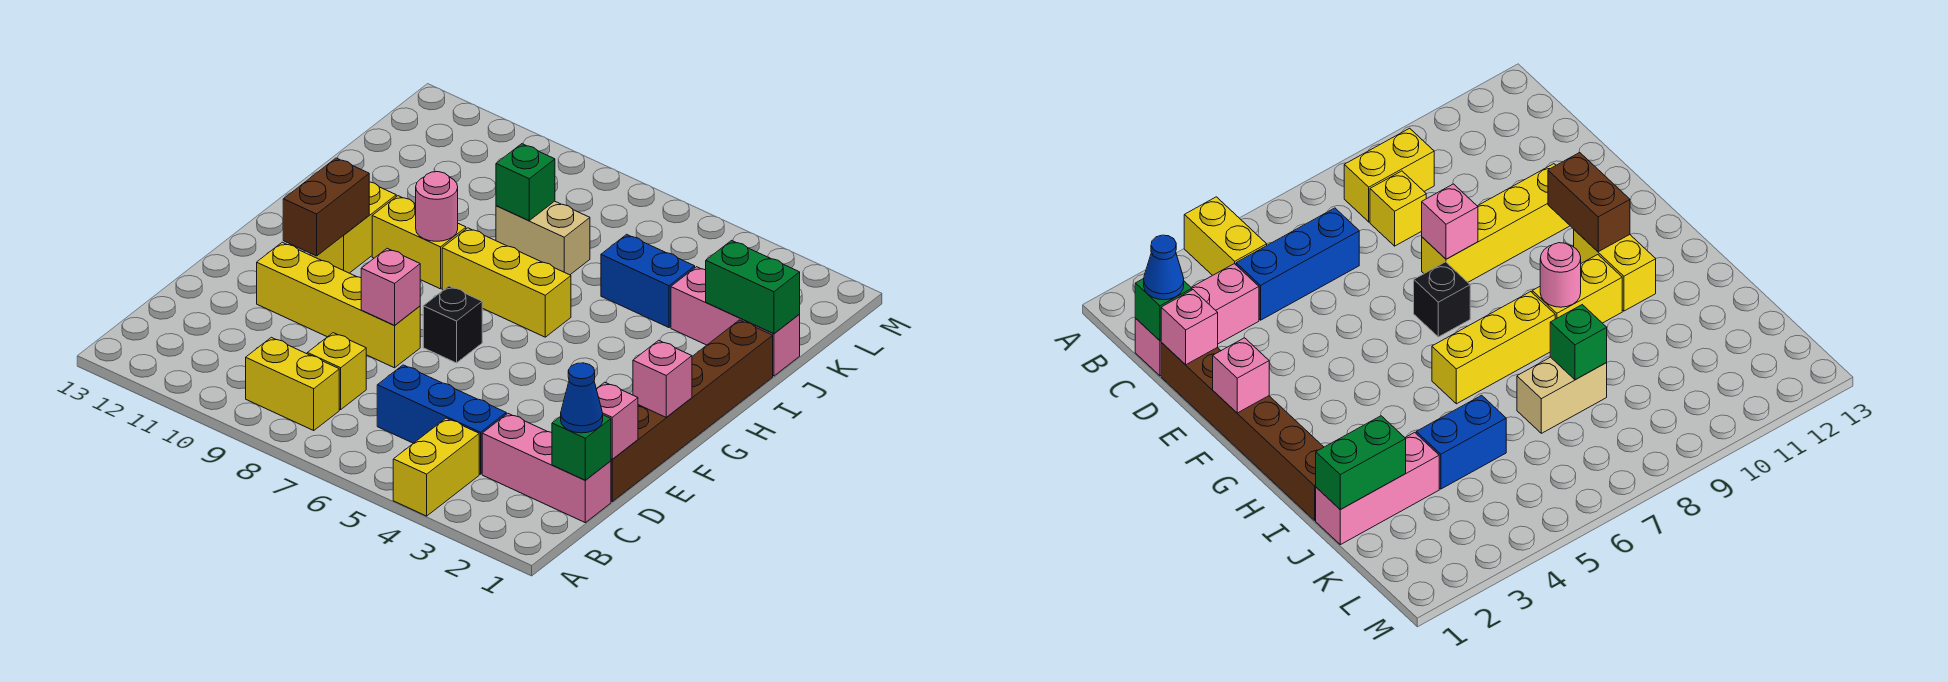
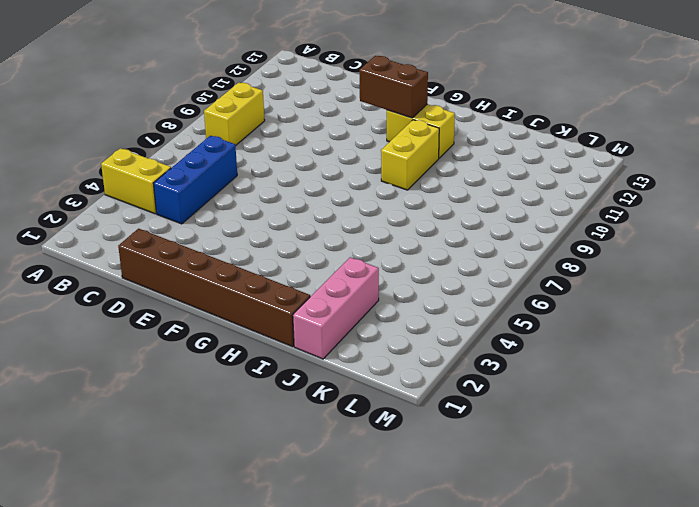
none -> pink 1x3 brick [482,414,611,523]
none -> yellow 1x1 brick [307,333,366,410]
none -> yellow 1x4 brick [257,242,420,368]

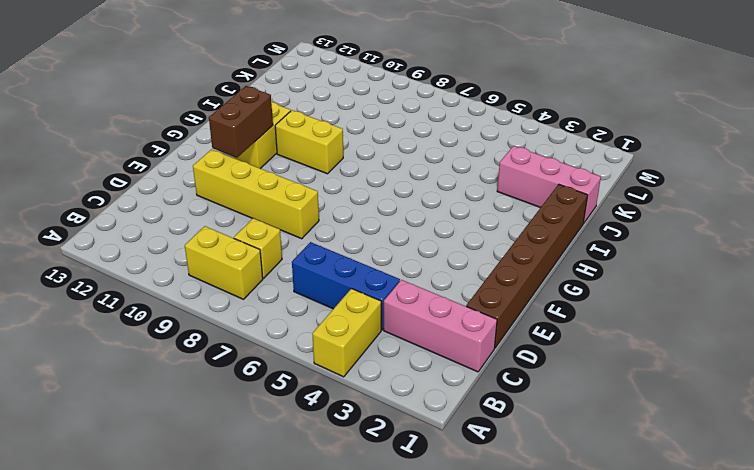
none -> black 1x1 brick [423,286,482,363]
none -> yellow 1x3 brick [442,228,571,337]
none -> blue 1x2 brick [601,234,695,328]

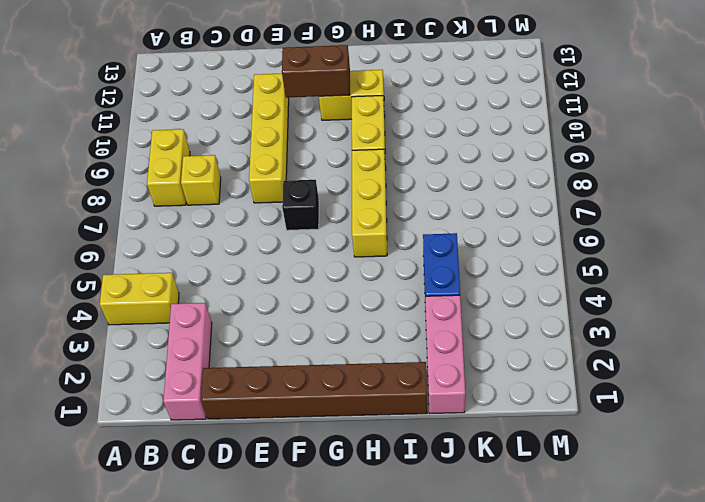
none -> blue 1x3 brick [377,365,506,474]
none -> tan 1x2 brick [496,201,590,275]
none -> green 1x1 brick [552,415,611,480]

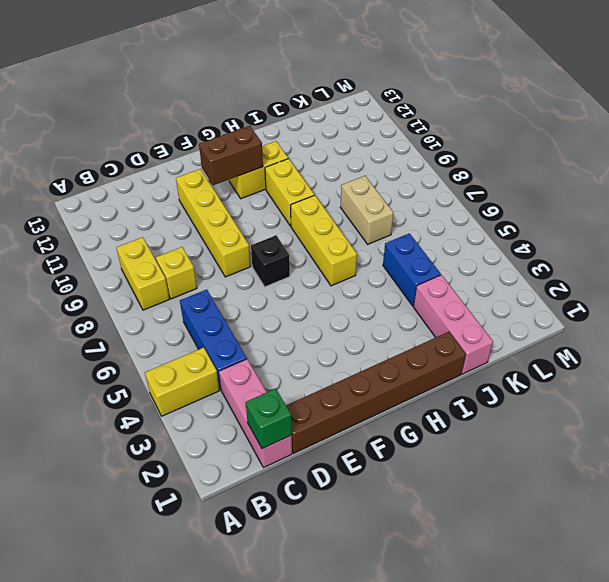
none -> pink 1x1 brick [597,382,638,459]
none -> pink 1x1 brick [361,248,420,325]
none -> pink 1x1 brick [633,340,692,417]

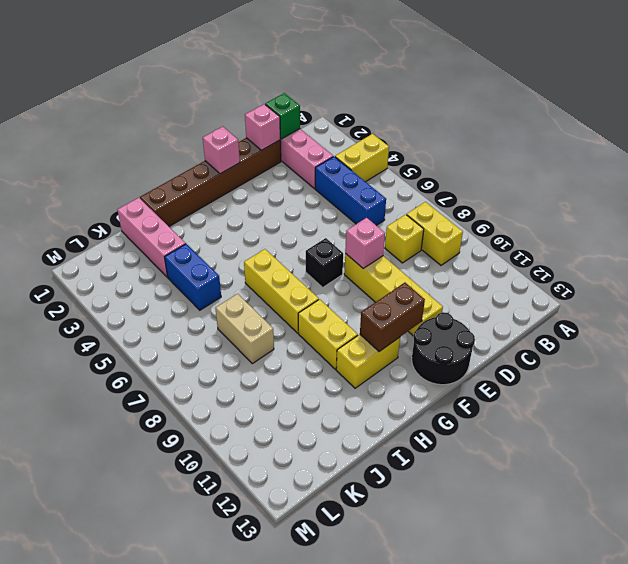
black 2x2 round brick [412,312,475,385] -> none
none -> pink 1x1 round brick [416,172,458,241]
none -> green 1x2 brick [706,241,800,334]
none -> green 1x1 brick [496,144,555,220]

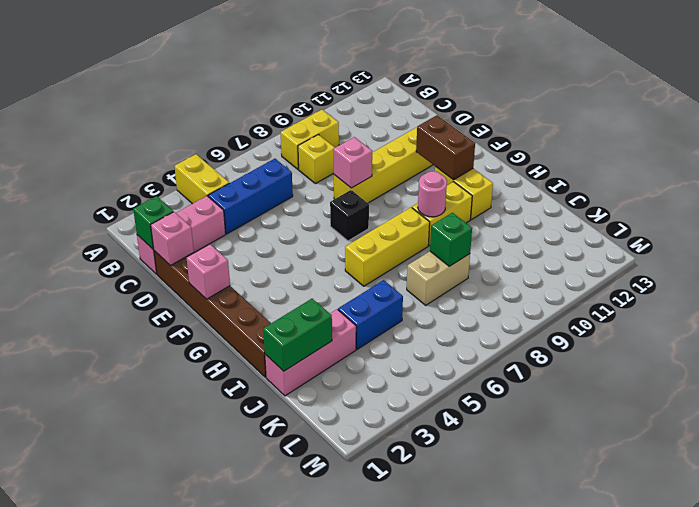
none -> blue 1x1 cone [561,363,603,433]

